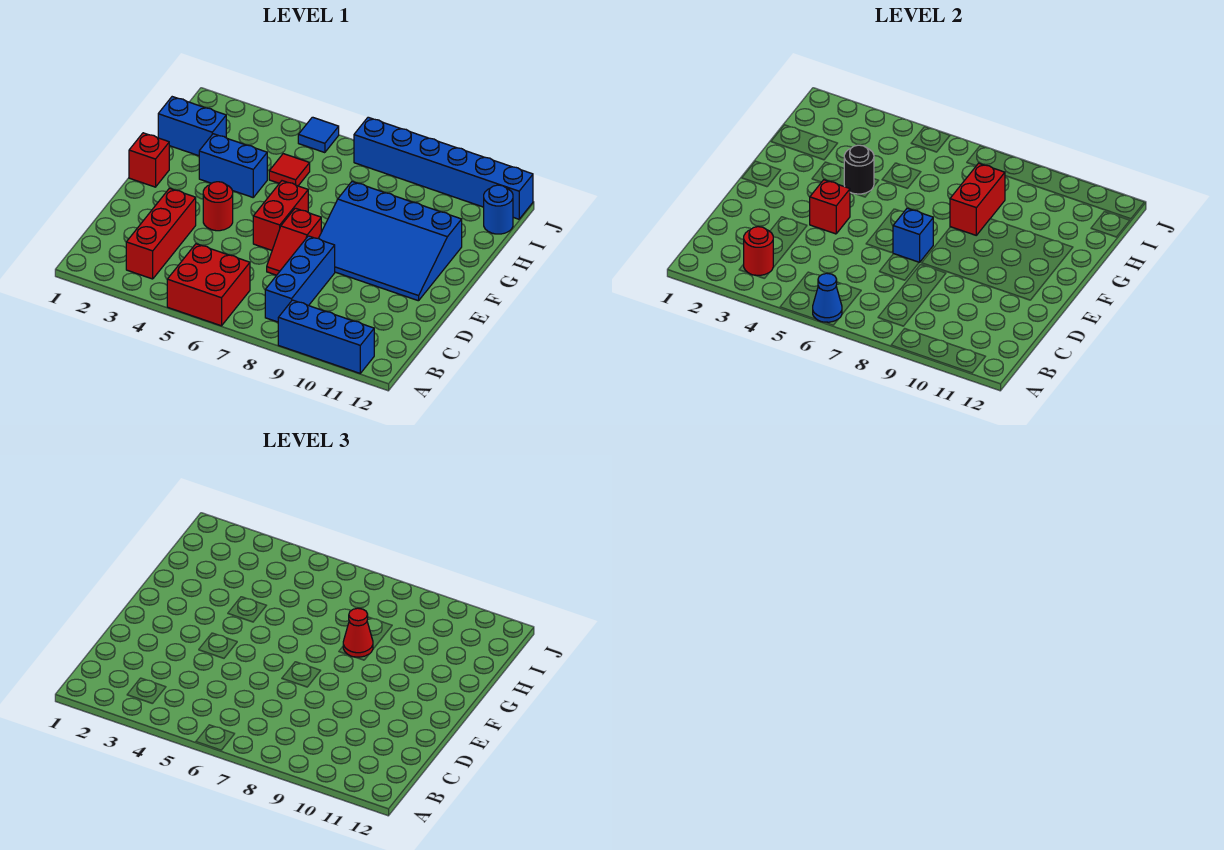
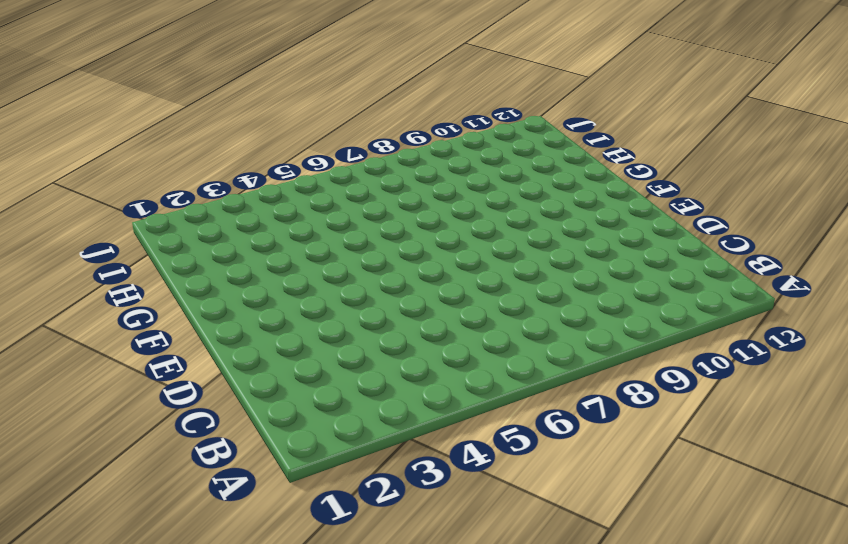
none -> red 2x2 brick [167,244,250,326]
none -> blue 1x3 brick [278,300,374,373]
none -> red 1x3 brick [126,188,196,279]

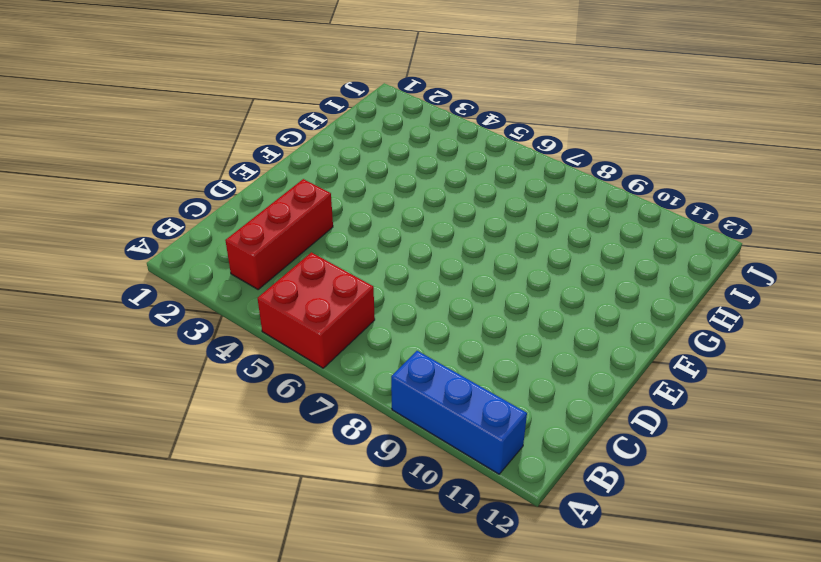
none -> blue 1x3 brick [265,236,335,322]
none -> red 1x2 slope [267,208,321,275]
none -> red 1x1 round brick [203,182,233,231]

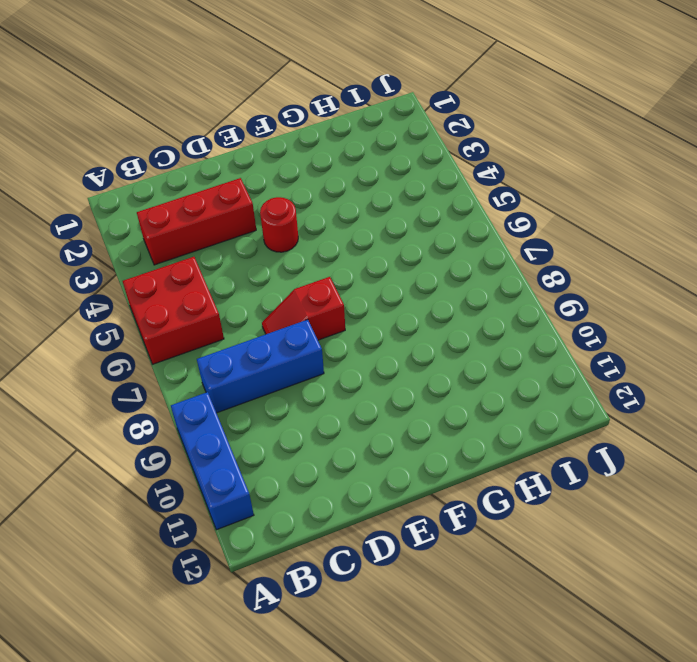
none -> red 1x2 brick [253,181,308,250]
none -> blue 3x4 slope [318,182,462,301]
none -> red 1x1 brick [129,133,169,187]

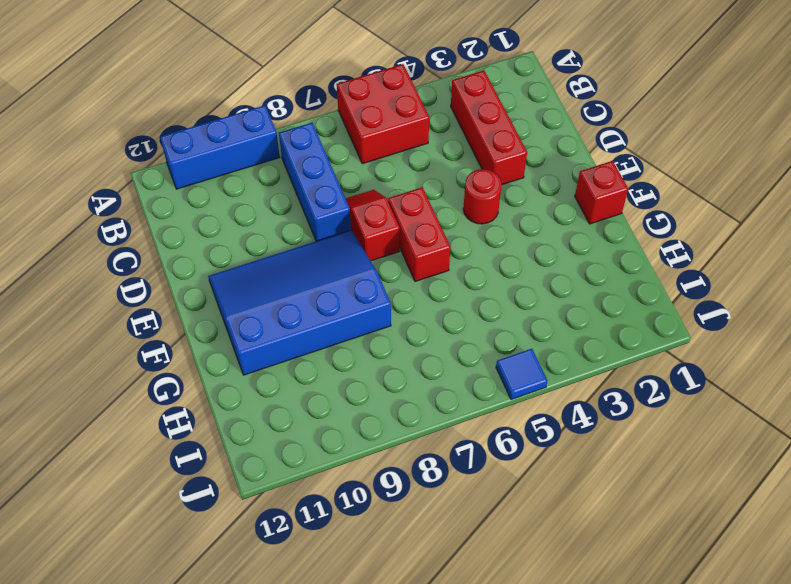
none -> blue 1x2 brick [199,134,267,197]
none -> blue 1x2 brick [158,97,226,156]
none -> red 1x1 tile [269,154,310,186]

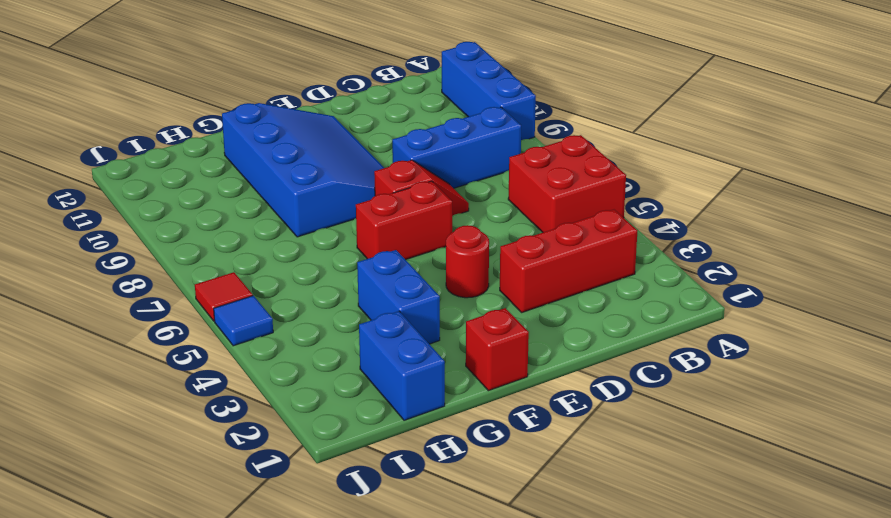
red 1x1 tile [195,272,253,321] -> red 1x1 tile moved to [269,154,310,186]
none -> blue 1x1 round brick [484,185,513,234]
none -> blue 1x6 brick [354,117,533,219]
none -> blue 1x1 cone [813,273,842,322]

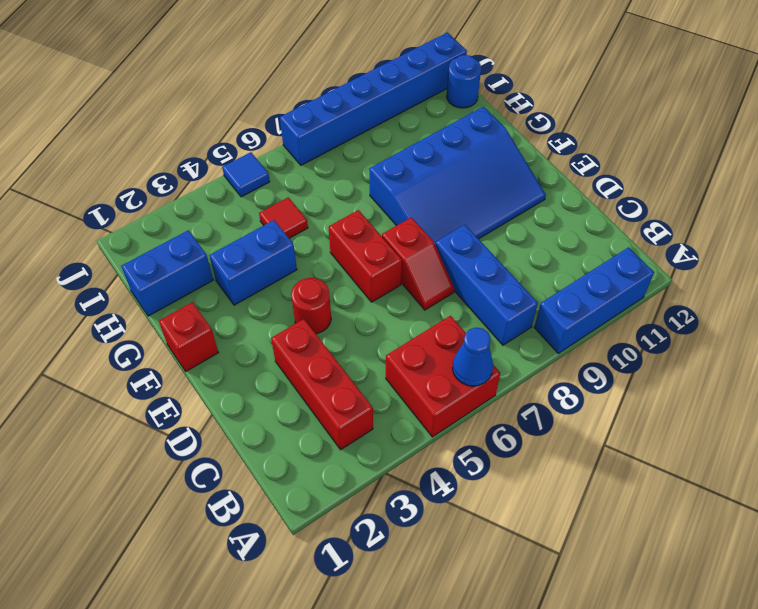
none -> red 1x1 round brick [744,227,773,275]
none -> red 1x1 brick [810,180,850,234]
none -> blue 1x1 brick [893,208,933,263]

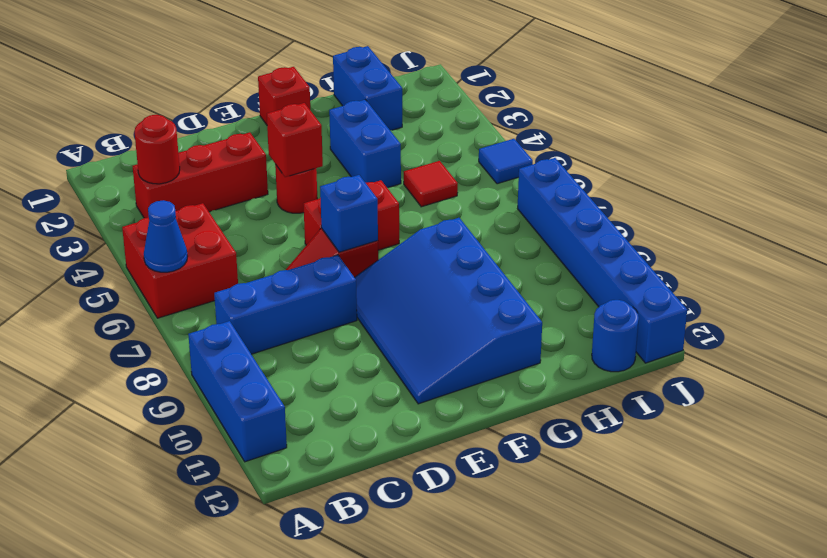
none -> black 1x1 round brick [844,145,874,194]
none -> red 1x2 brick [950,163,1005,235]
none -> red 1x1 cone [343,608,373,657]

